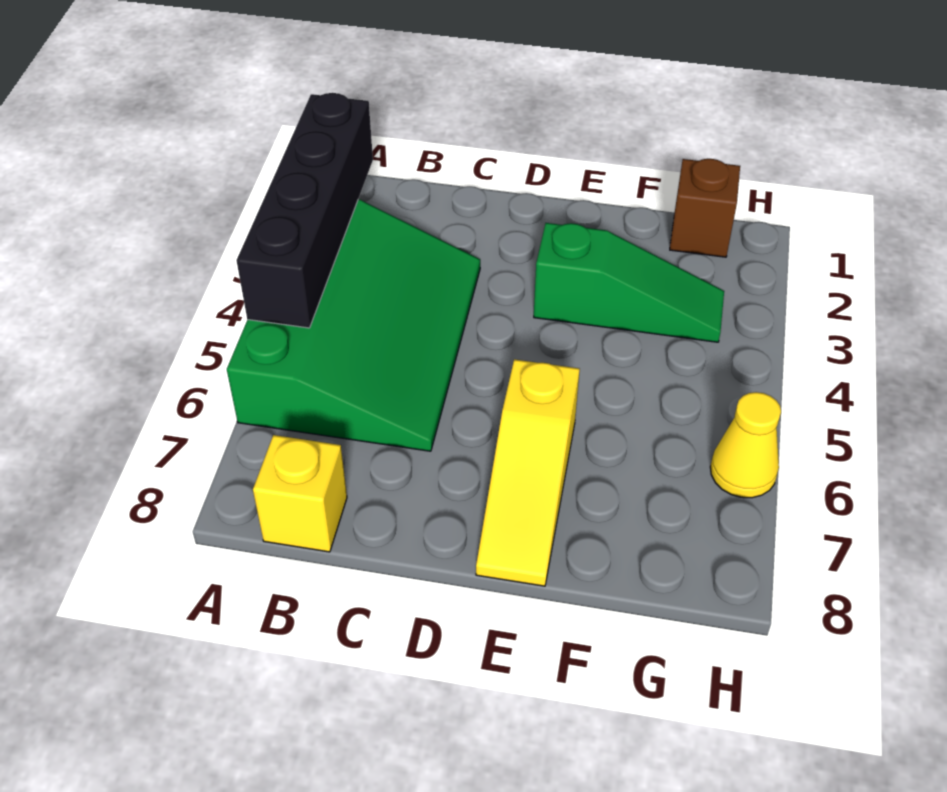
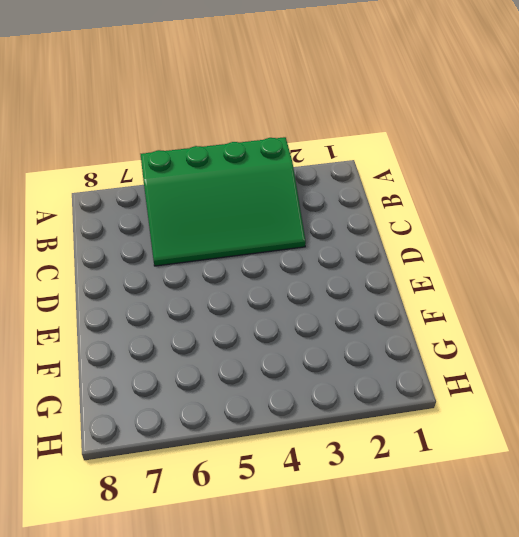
none -> yellow 1x1 brick [253,435,347,552]
none -> green 1x3 slope [534,223,724,342]

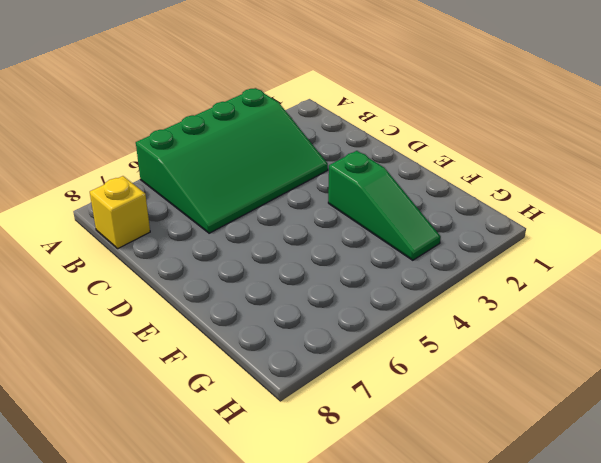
none -> yellow 1x3 slope [476,359,580,586]
none -> brown 1x1 brick [670,159,740,257]

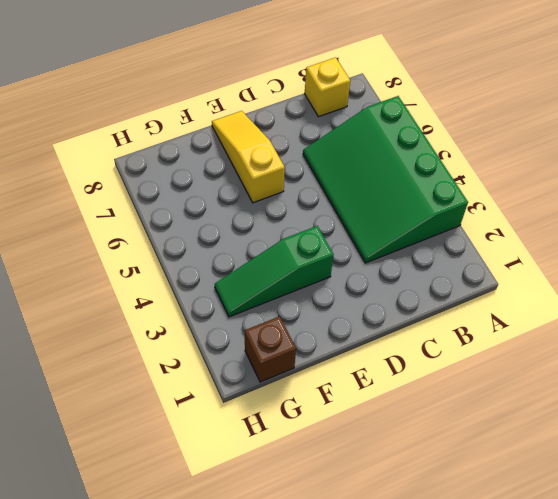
none -> yellow 1x1 cone [710,392,781,498]
none -> black 1x4 brick [236,93,373,328]

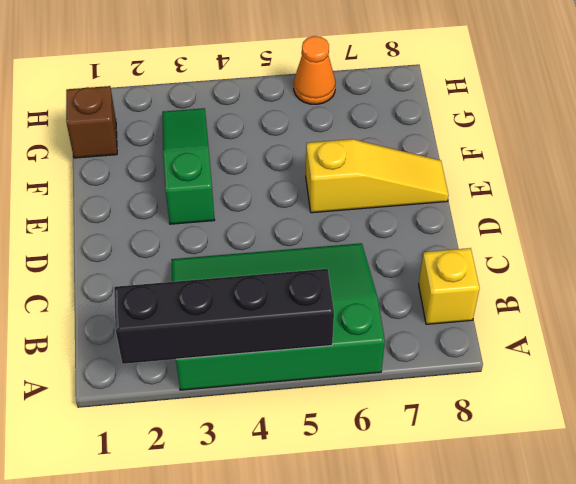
orange 1x1 cone [294,36,336,104] -> yellow 1x1 cone [710,392,781,498]

